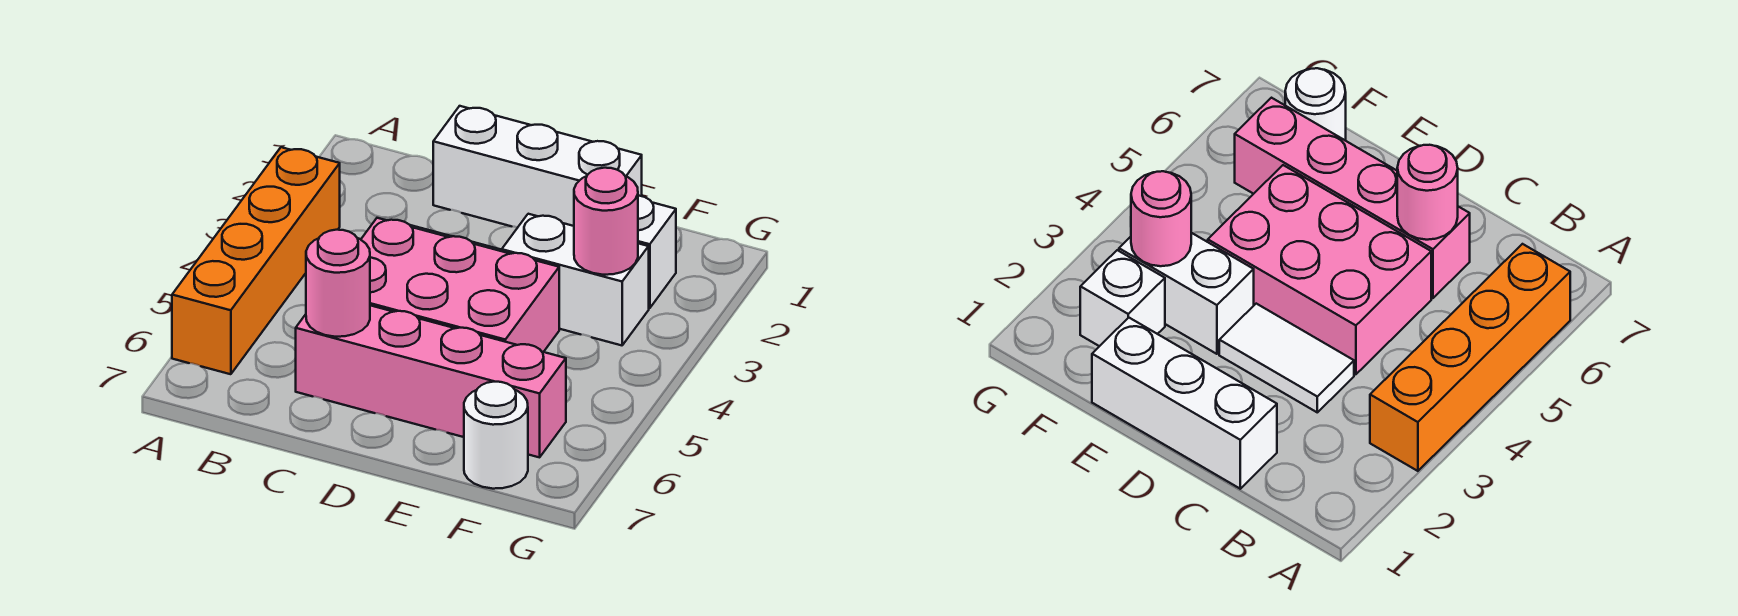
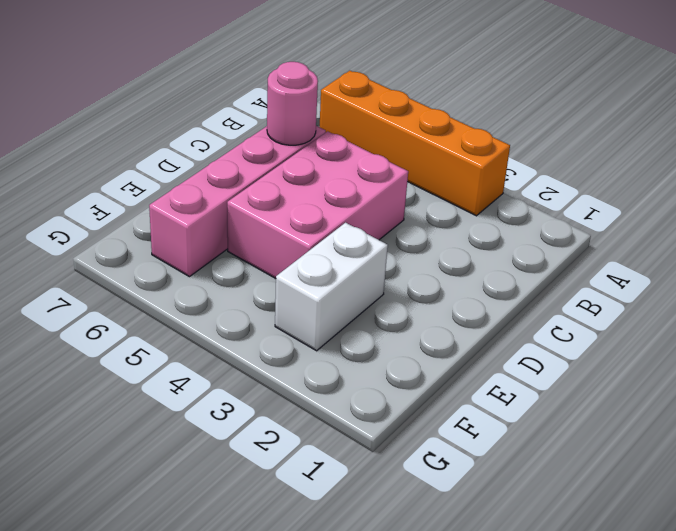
none -> white 1x3 brick [433,106,642,227]
none -> white 1x2 tile [1219,304,1354,412]

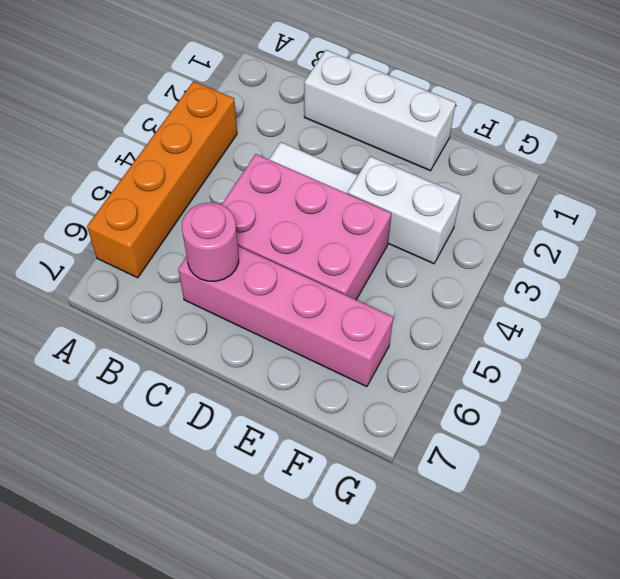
none -> white 1x1 brick [638,195,676,308]
none -> white 1x1 round brick [464,382,528,489]

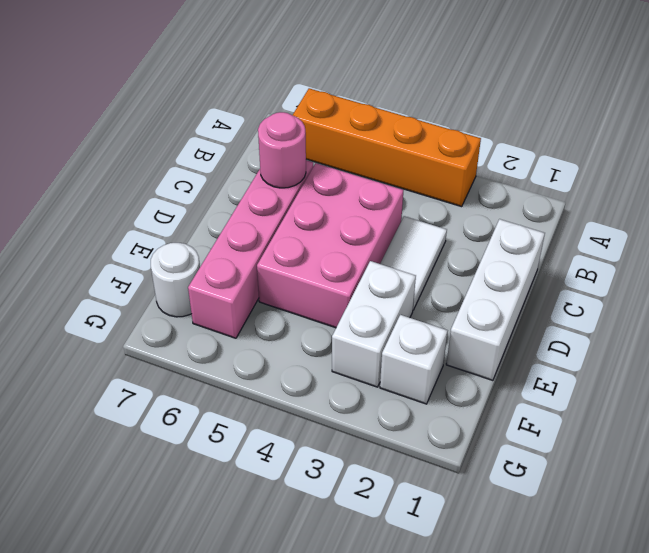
none -> pink 1x1 round brick [574,168,638,275]

